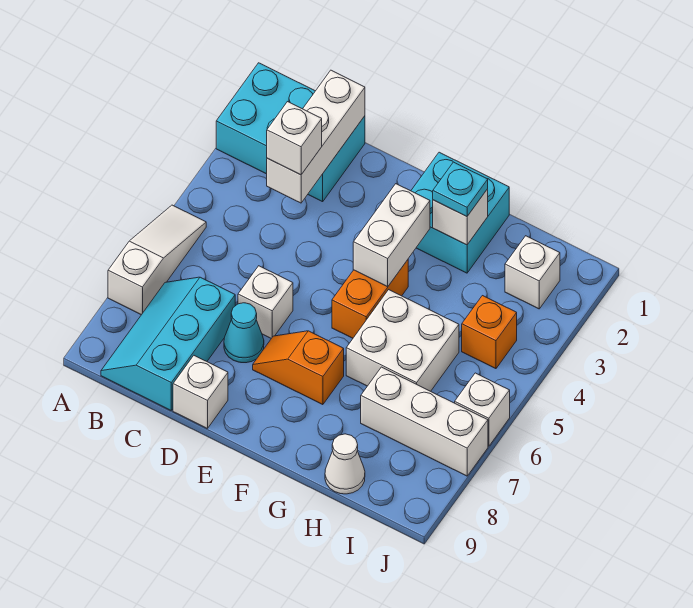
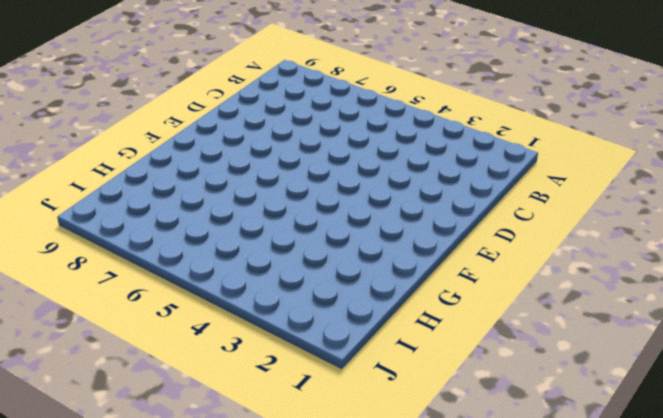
none -> cyan 2x3 brick [216,63,365,202]
none -> white 1x3 slope [108,205,206,315]
none -> cyan 2x3 slope [101,277,235,410]

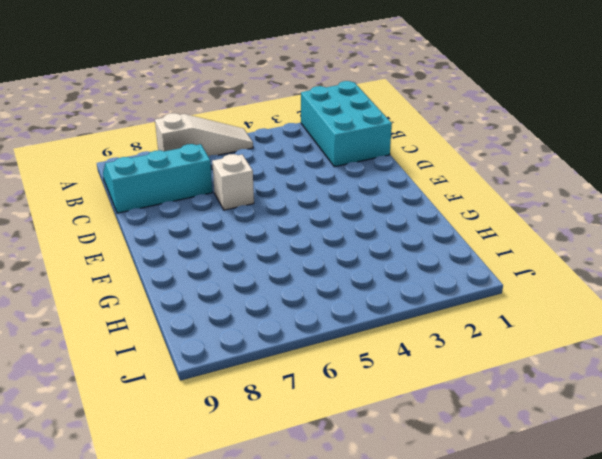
none -> cyan 1x1 cone [224,303,264,363]
none -> white 1x1 brick [173,356,228,429]
none -> orange 1x2 slope [253,331,344,405]

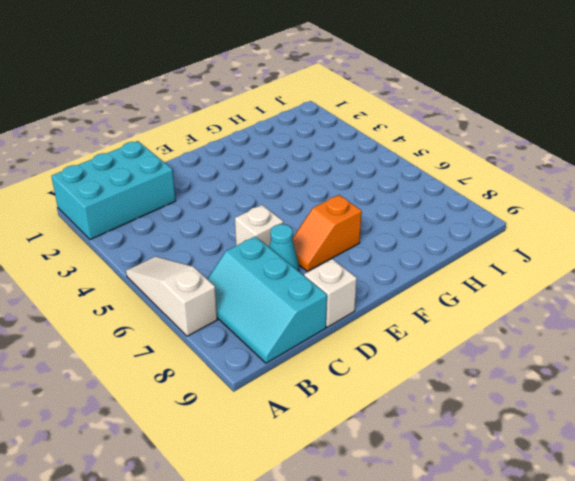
none -> cyan 2x2 brick [411,152,509,273]
none -> orange 1x2 brick [332,260,408,338]
none -> white 2x2 brick [346,290,459,391]

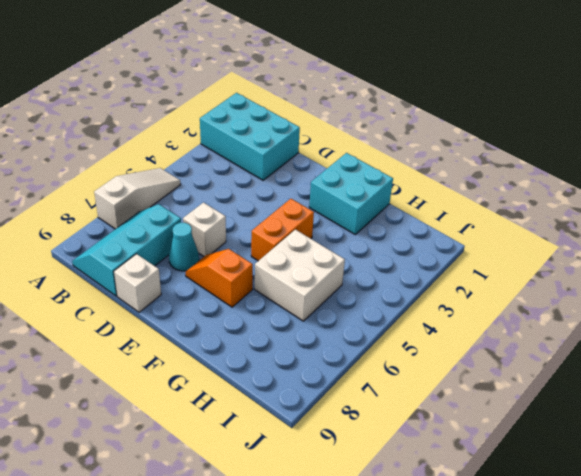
none -> white 1x3 brick [361,367,488,476]
none -> white 1x1 cone [325,434,365,494]
none -> white 1x1 brick [505,236,560,309]

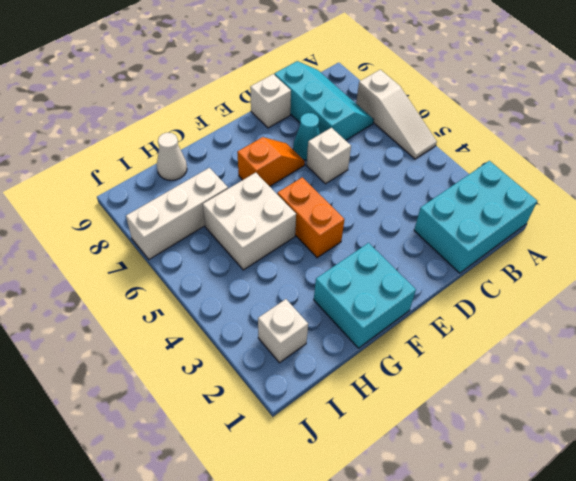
none -> orange 1x1 brick [462,296,517,369]
none -> white 1x1 brick [455,373,510,446]
none -> white 1x3 brick [267,70,365,203]

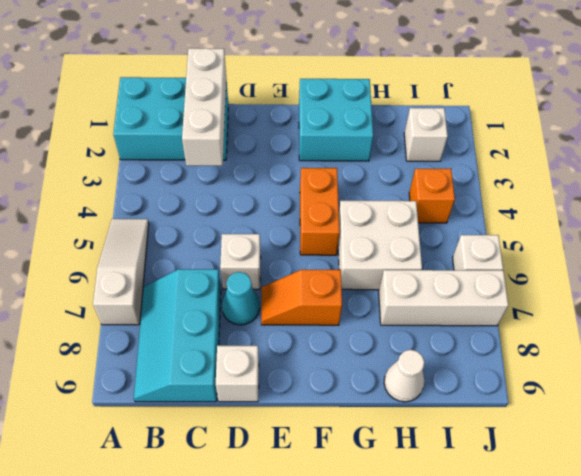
none -> white 1x2 brick [353,184,430,287]
none -> white 1x1 brick [433,189,488,245]
none -> white 1x1 brick [267,102,322,175]

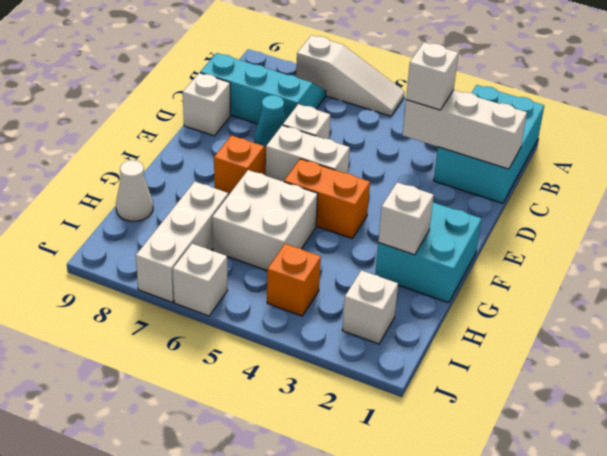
white 1x2 brick [266,125,350,182] -> white 1x2 brick moved to [353,184,430,287]
none -> cyan 1x1 plate [433,162,488,217]

